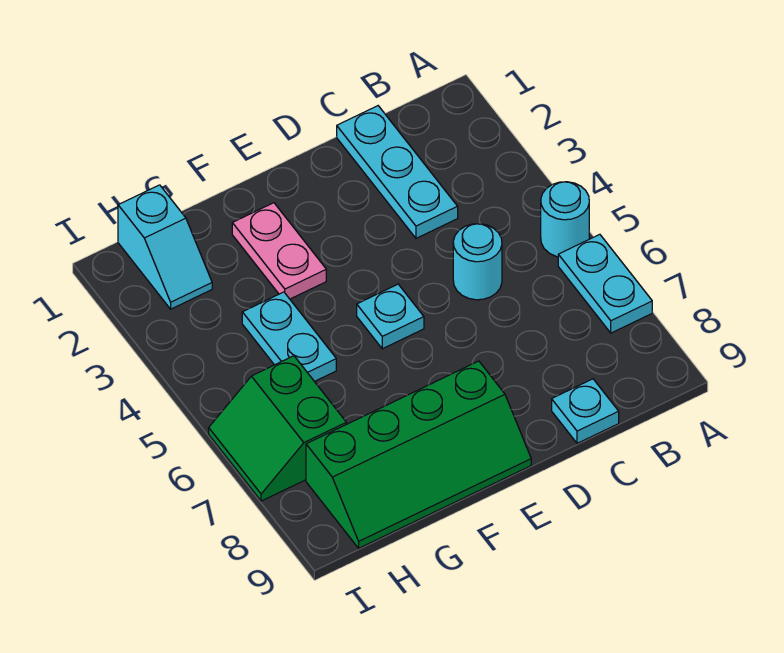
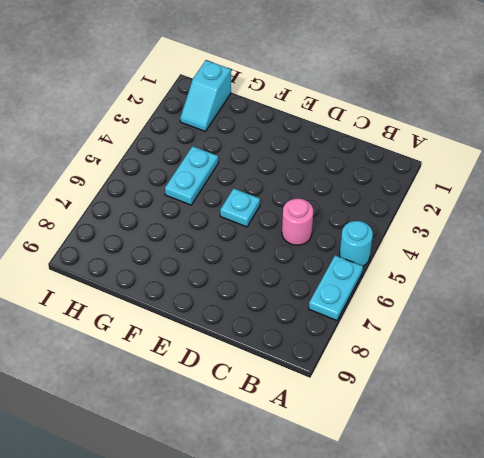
pink 1x1 round brick [282,199,313,245] -> cyan 1x1 round brick [453,224,502,300]
none -> cyan 1x3 plate [337,106,458,238]
none -> cyan 1x1 plate [552,379,619,443]

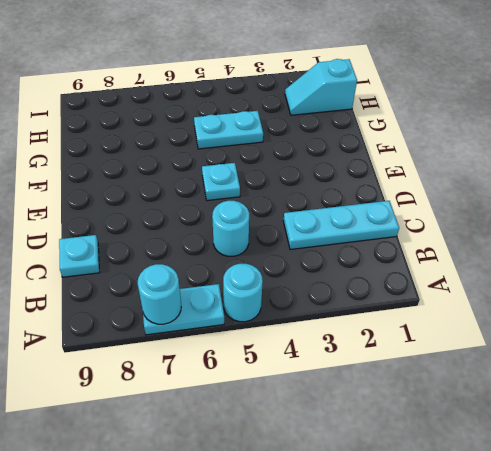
cyan 1x1 round brick [138,264,181,324] -> none
none -> green 2x4 slope [306,361,531,548]
none -> pink 1x2 plate [232,203,326,299]

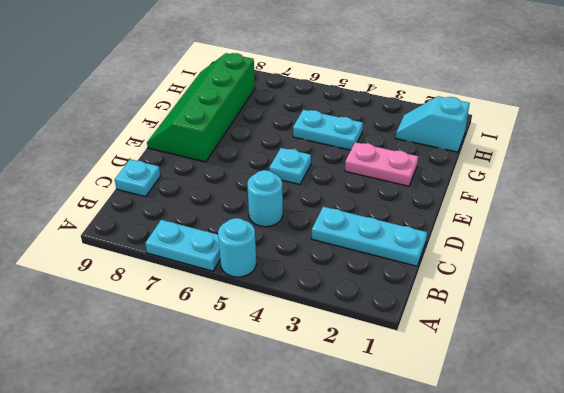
none -> green 2x2 slope [209,356,346,501]

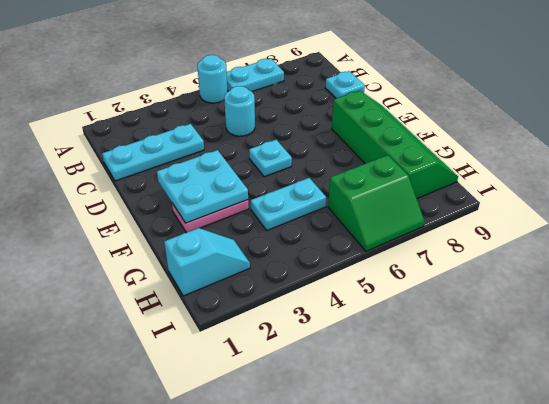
cyan 2x2 plate [157,150,248,223] -> none

